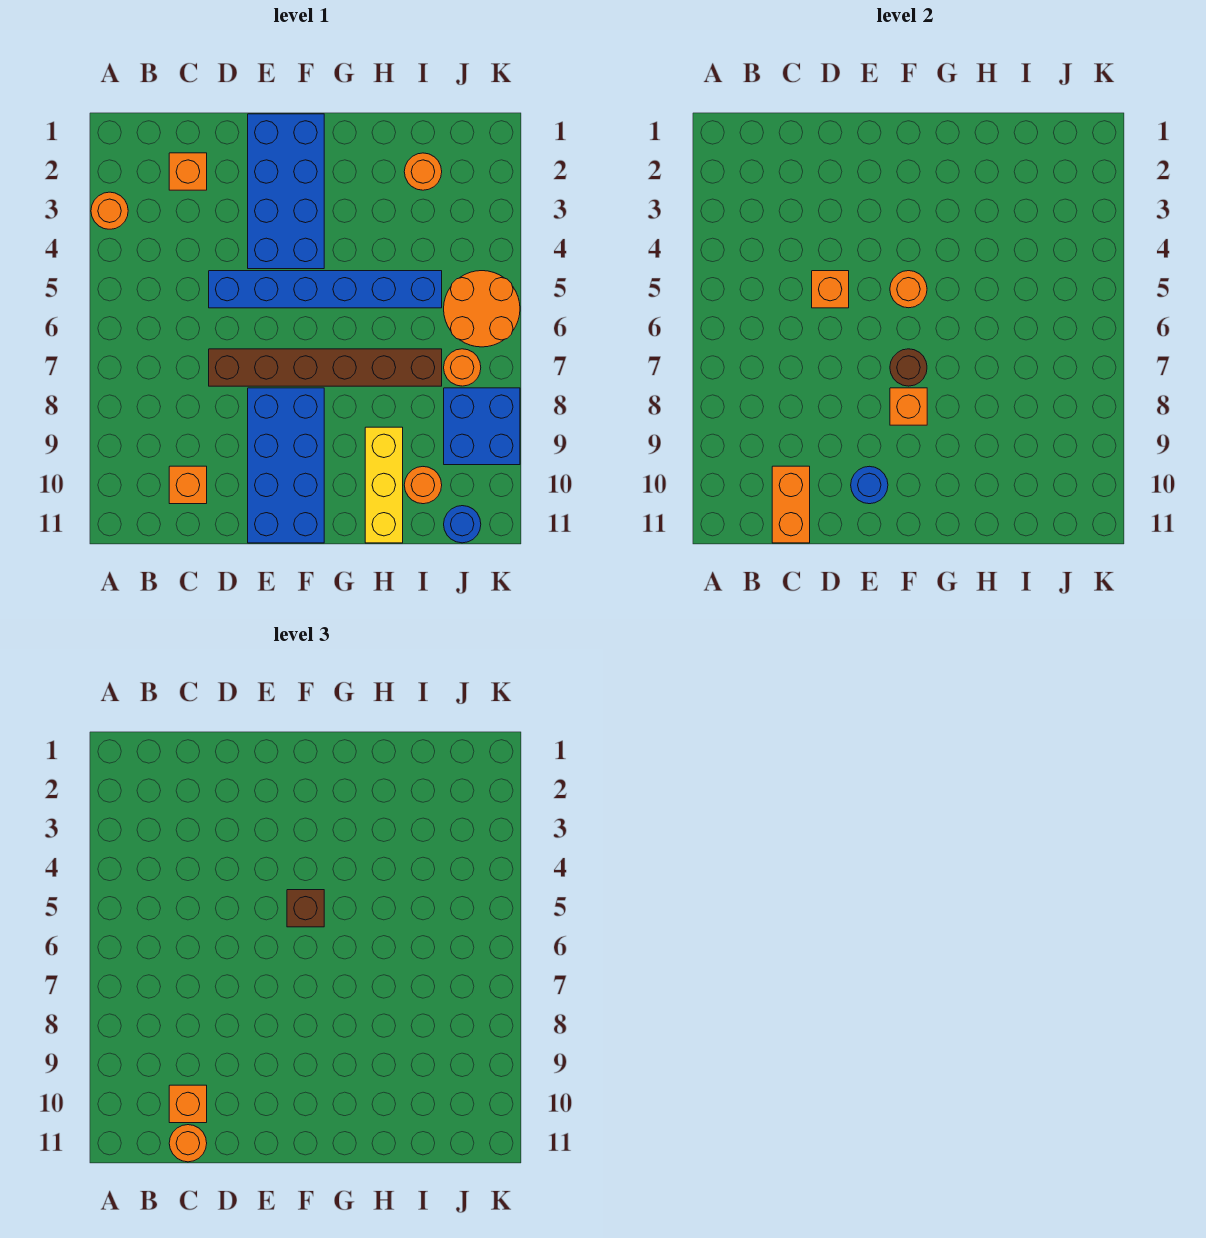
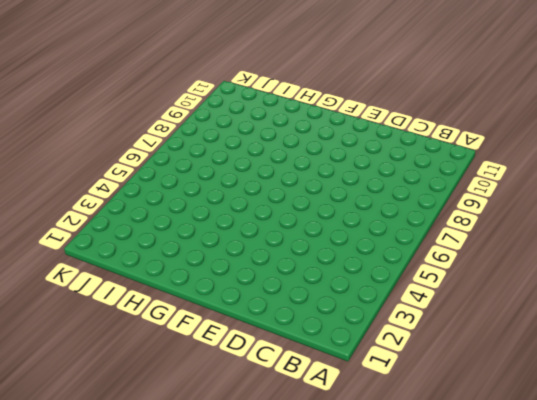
none -> orange 1x1 round brick [91,192,128,229]
none -> orange 1x1 brick [169,153,207,190]
none -> orange 1x1 brick [169,466,207,504]

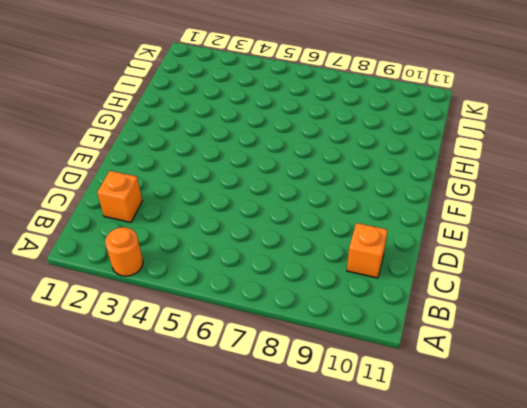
none -> blue 1x6 brick [209,271,442,308]
none -> brown 1x6 brick [209,349,442,386]
none -> blue 2x4 brick [248,114,324,269]

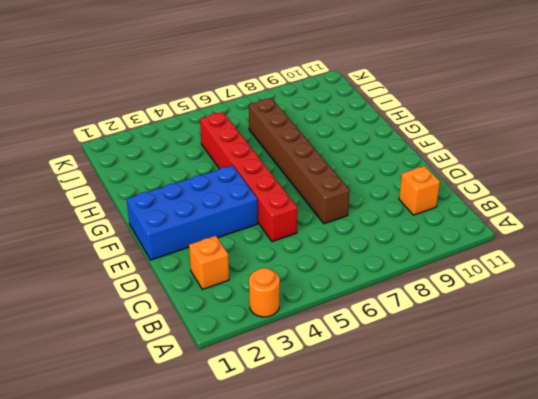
red 1x6 brick [200,112,297,242] -> blue 1x6 brick [209,271,442,308]
none -> blue 2x4 brick [248,388,324,543]
none -> yellow 1x3 brick [365,427,403,543]
none -> orange 1x1 round brick [404,153,442,190]

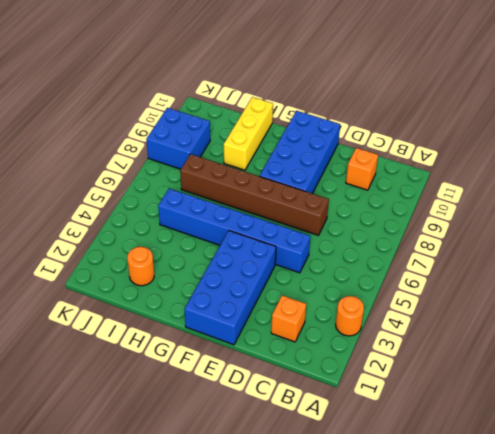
none -> orange 1x1 round brick [404,467,442,504]
none -> orange 2x2 round brick [444,271,520,347]
none -> orange 1x1 round brick [444,349,481,386]

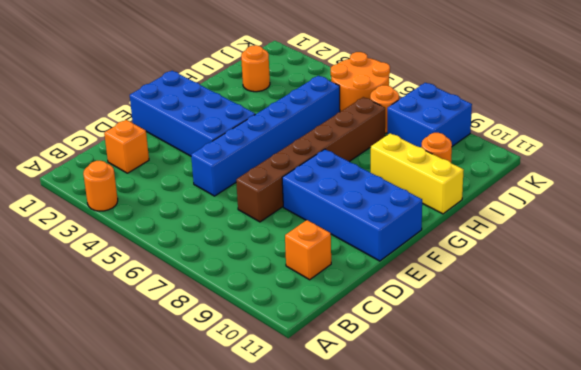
none -> blue 1x1 round brick [444,506,481,543]
none -> orange 1x2 brick [772,466,810,543]
none -> orange 1x1 brick [812,271,849,308]

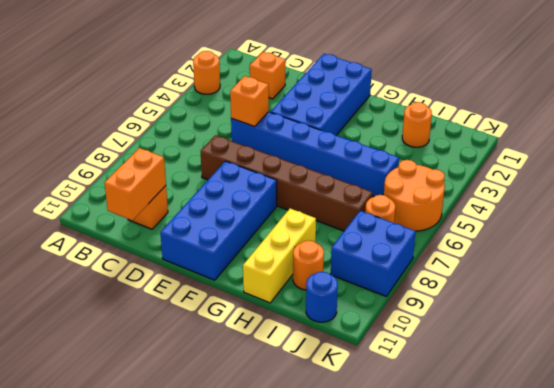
none -> blue 1x1 round brick [851,466,888,504]
none -> orange 1x1 round brick [890,271,927,308]
none -> brown 1x1 round brick [890,349,927,386]

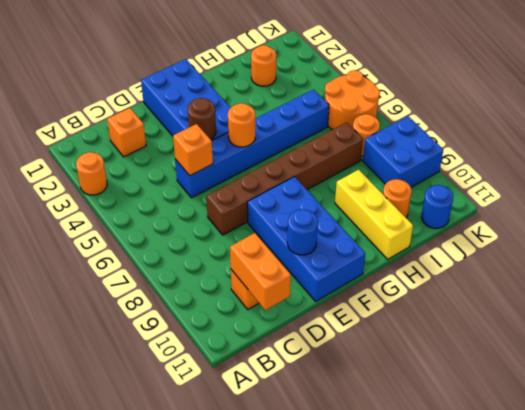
brown 1x1 round brick [188,98,216,139] -> brown 1x1 round brick moved to [890,349,927,386]
none -> orange 1x1 brick [890,388,927,425]
none -> orange 1x1 brick [169,1085,207,1123]
none -> orange 1x1 round brick [169,1125,207,1162]

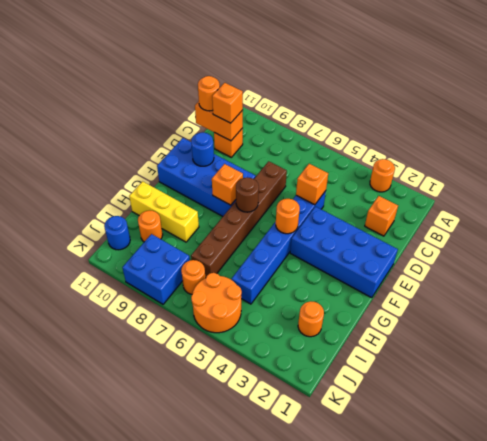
none -> brown 1x1 brick [287,890,324,927]

